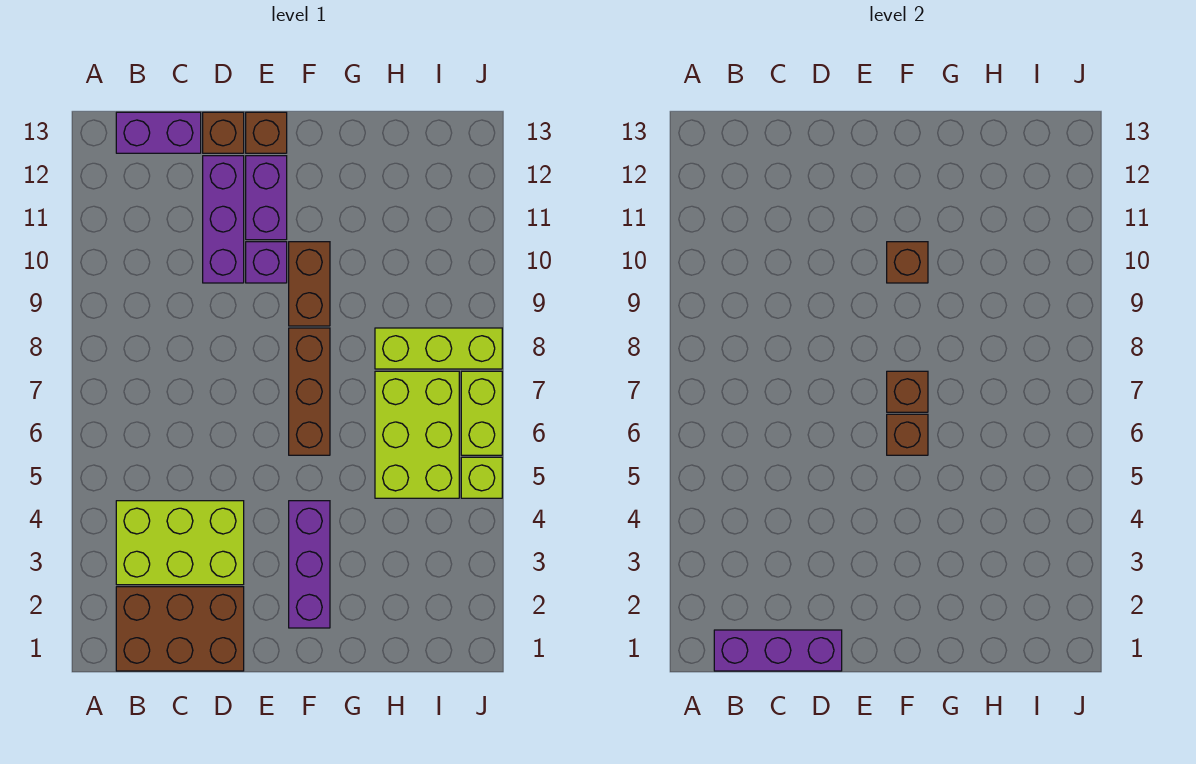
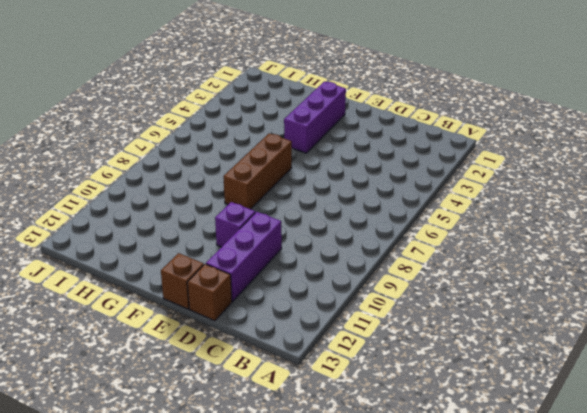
none -> brown 2x3 brick [116,587,244,671]
none -> lime 2x3 brick [116,501,244,585]
none -> purple 1x2 brick [116,112,201,153]

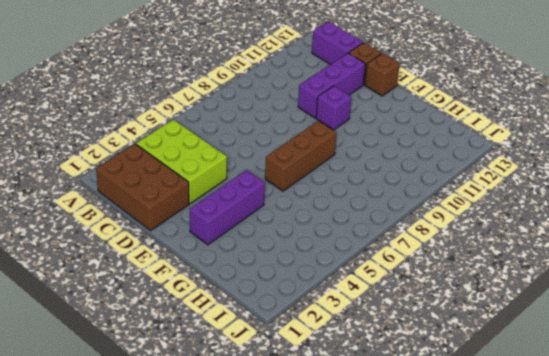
none -> purple 1x2 brick [246,156,287,240]
none -> brown 1x2 brick [289,242,330,326]
none -> lime 2x3 brick [375,371,459,498]

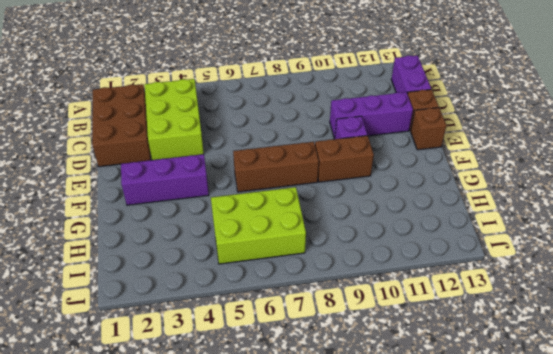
none -> purple 1x2 brick [246,156,287,240]
none -> lime 1x3 brick [375,328,502,369]
none -> lime 1x1 brick [461,457,502,498]

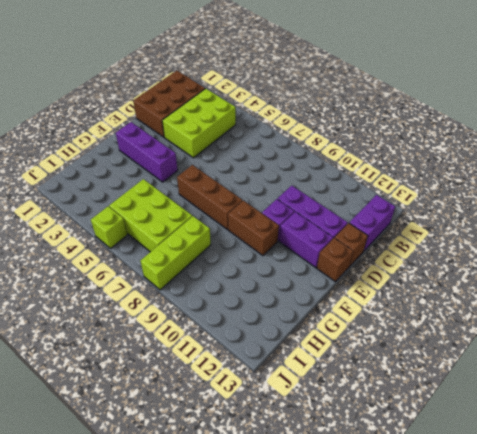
none -> lime 1x2 brick [461,371,502,455]
none -> purple 1x3 brick [714,630,842,671]
none -> brown 1x1 brick [887,414,928,455]

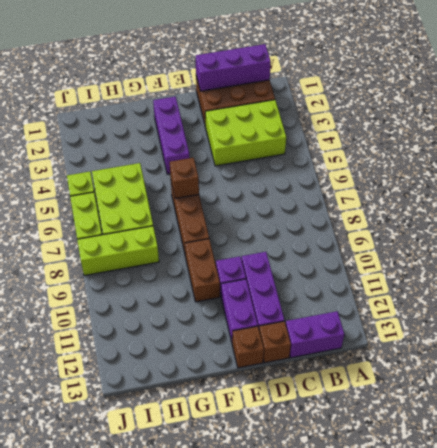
none -> brown 1x1 brick [887,371,928,412]
none -> brown 1x1 brick [887,242,928,283]

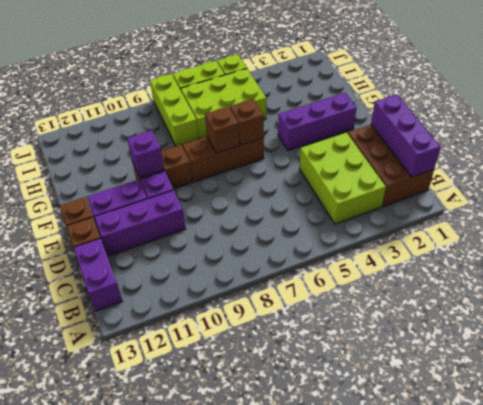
purple 1x1 brick [127,130,164,178] -> brown 1x1 brick [887,242,928,283]

